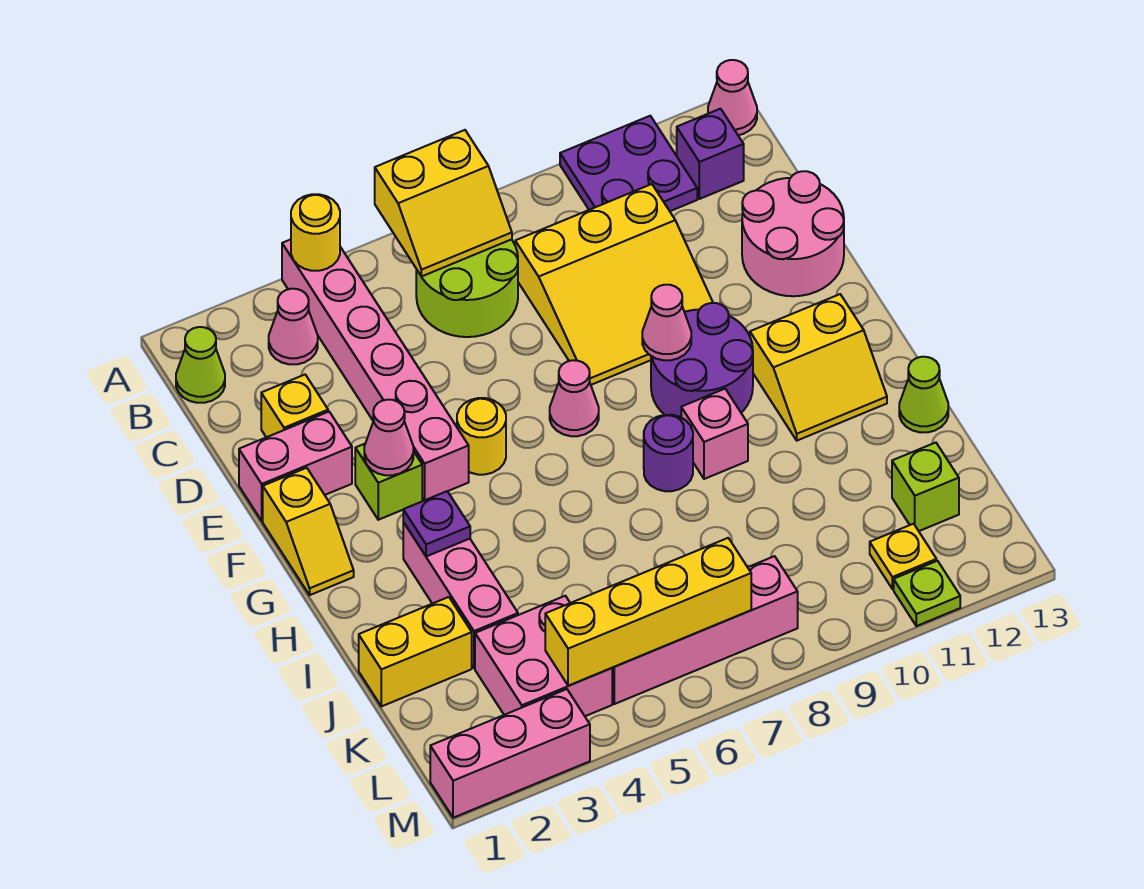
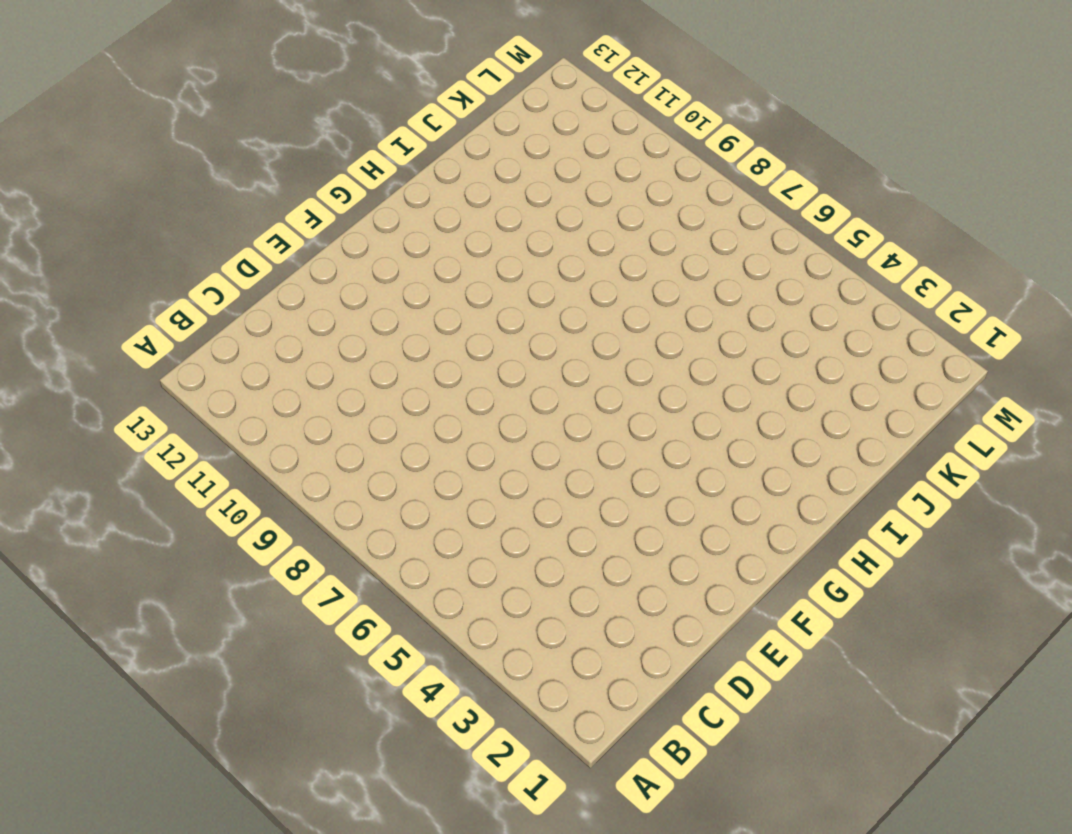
none -> pink 1x6 brick [282,239,469,500]
none -> purple 2x2 plate [560,116,697,211]
none -> pink 1x1 cone [708,60,757,135]
none -> lime 1x1 cone [176,327,225,403]

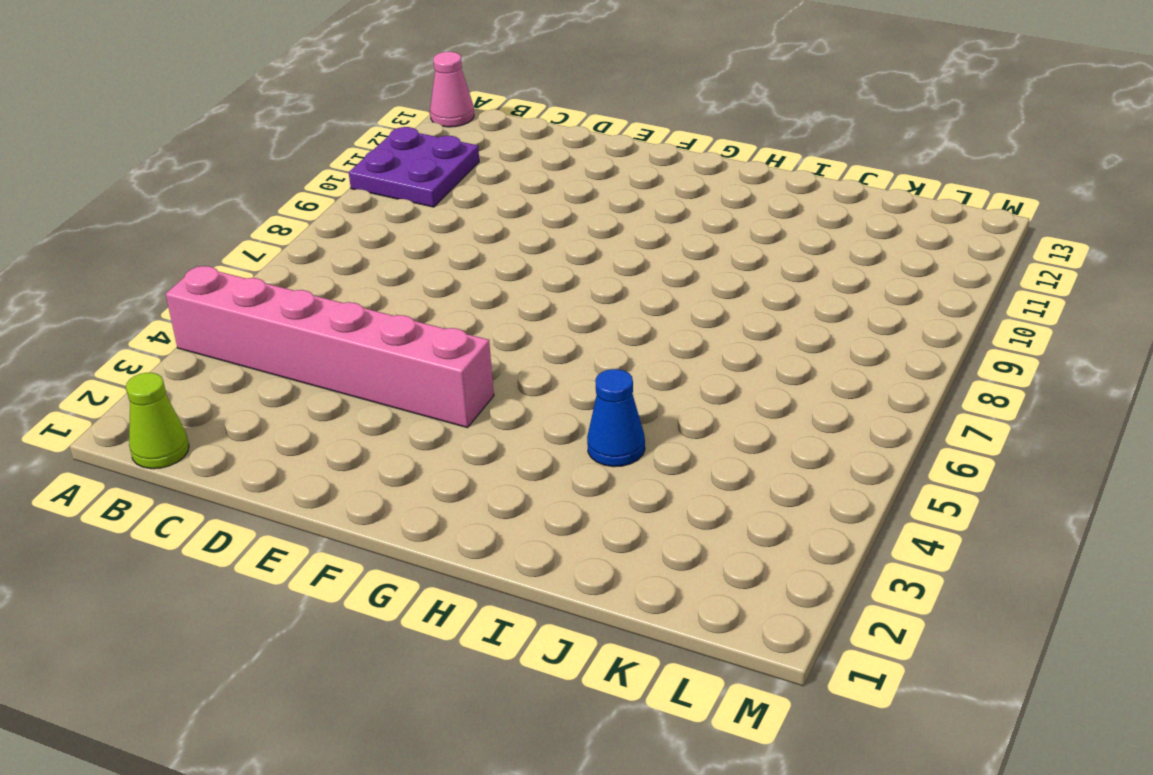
blue 1x1 cone [587,369,645,467] -> none
none -> pink 1x1 cone [269,289,318,364]
none -> lime 2x2 round brick [416,239,518,337]
none -> purple 1x1 brick [677,109,744,199]
none -> yellow 3x3 slope [515,184,713,385]

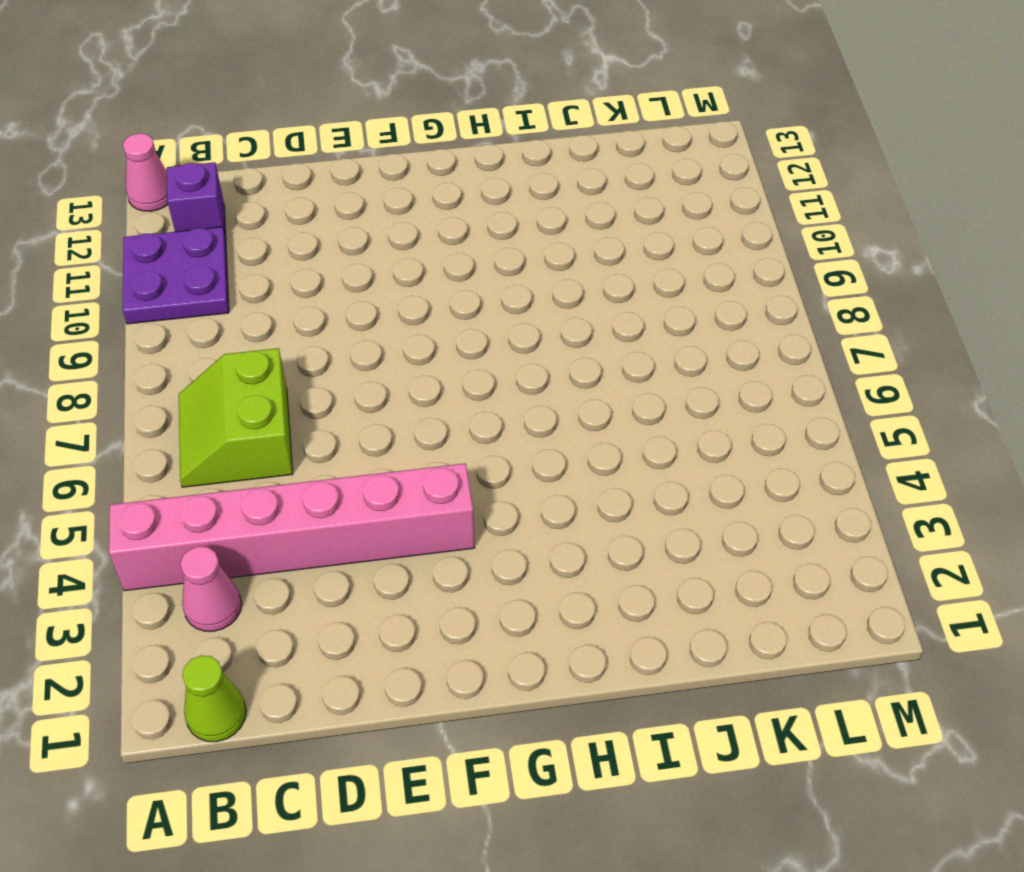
lime 2x2 slope [179,348,293,487] -> lime 2x2 round brick [416,239,518,337]
none -> yellow 3x3 slope [515,184,713,385]
none -> yellow 1x1 brick [261,375,328,437]
none -> pink 2x2 round brick [742,171,844,296]
none -> pink 1x2 brick [239,412,352,521]

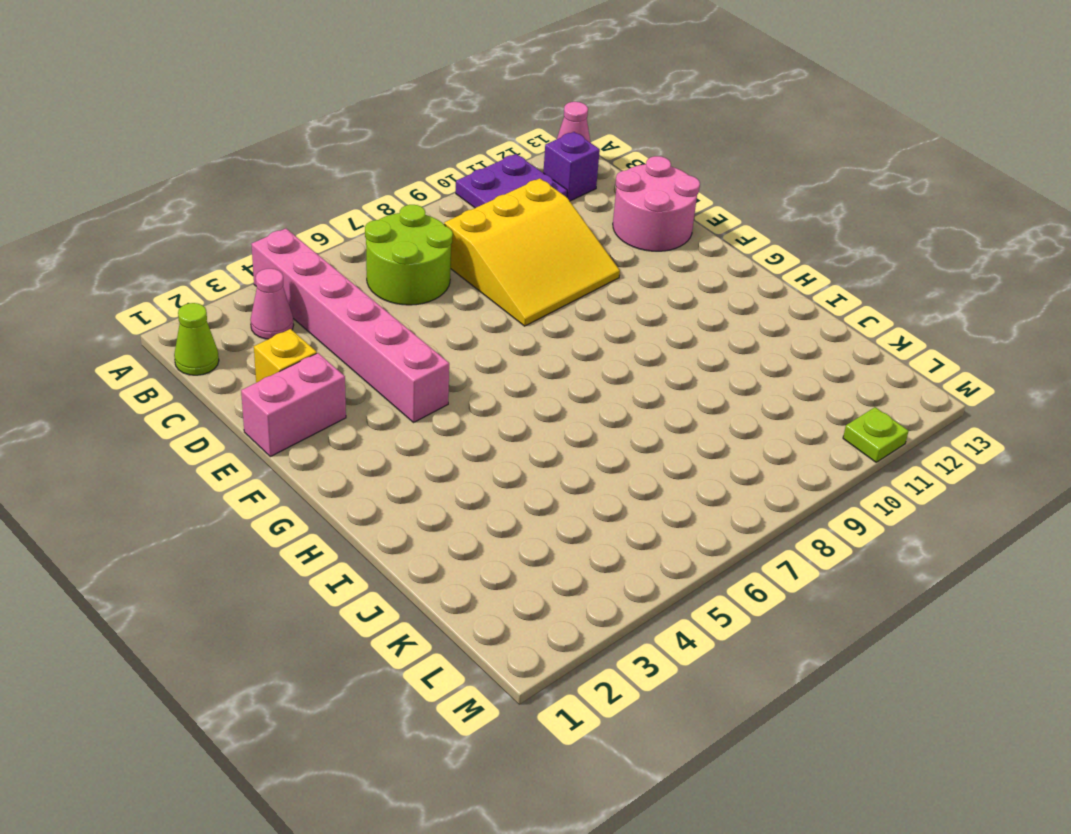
none -> yellow 1x2 slope [263,468,354,595]
none -> lime 1x1 brick [355,444,422,520]
none -> yellow 1x1 round brick [457,398,506,475]
none -> pink 1x1 cone [550,360,599,436]

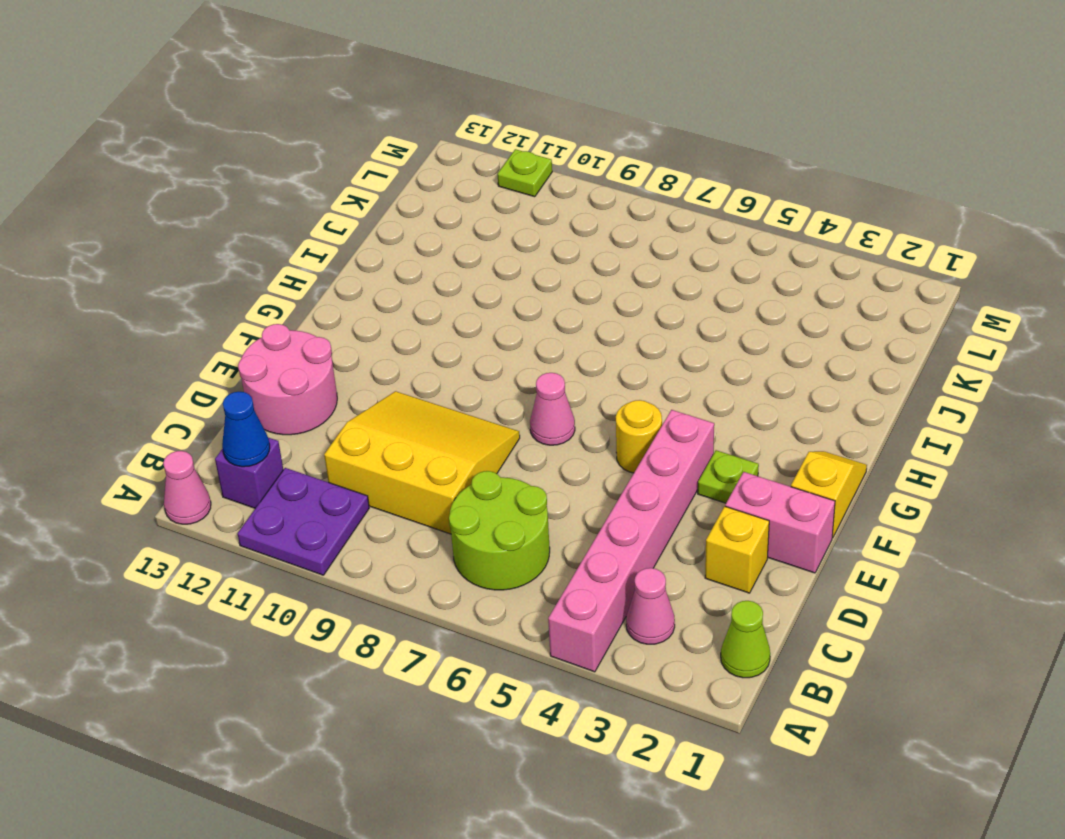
blue 1x1 cone [222,392,270,467] -> none
lime 1x1 plate [698,450,759,503] -> lime 1x1 brick [355,444,422,520]
none -> purple 2x2 round brick [651,303,753,417]
none -> yellow 2x2 slope [750,294,887,441]
none -> pink 1x3 brick [403,522,518,668]
none -> purple 1x1 round brick [644,415,693,491]

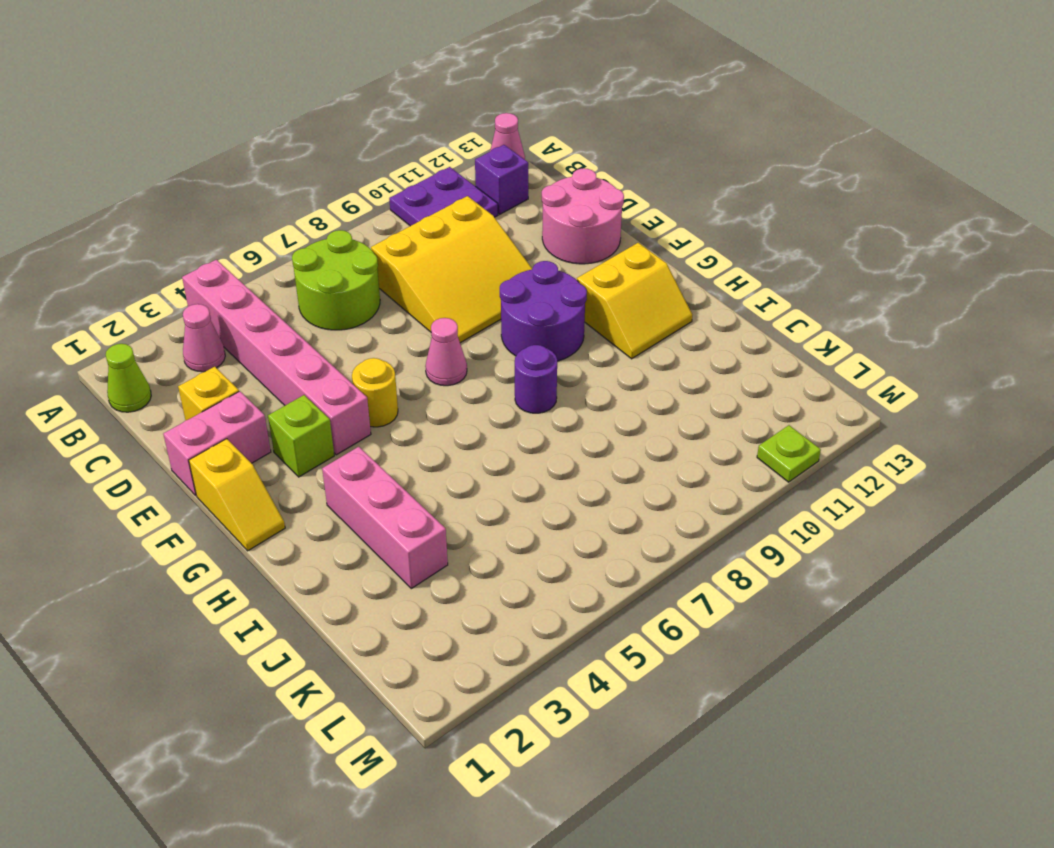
none -> pink 1x1 brick [681,389,748,479]
none -> lime 1x1 cone [899,357,948,433]
none -> yellow 1x2 brick [359,597,472,706]
none -> pink 2x2 brick [475,596,612,716]

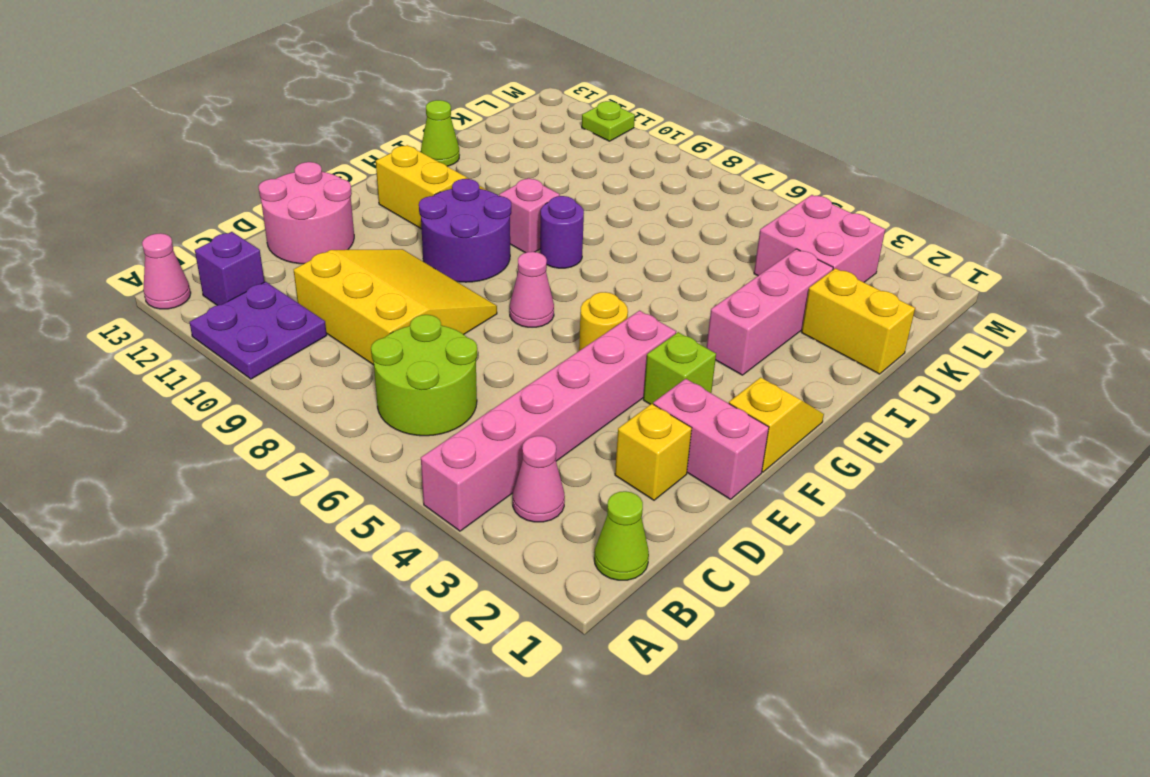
none -> lime 1x1 brick [892,443,959,531]
none -> pink 1x4 brick [612,556,798,704]
none -> yellow 1x1 plate [870,524,936,589]
none -> pink 1x3 brick [430,689,590,818]

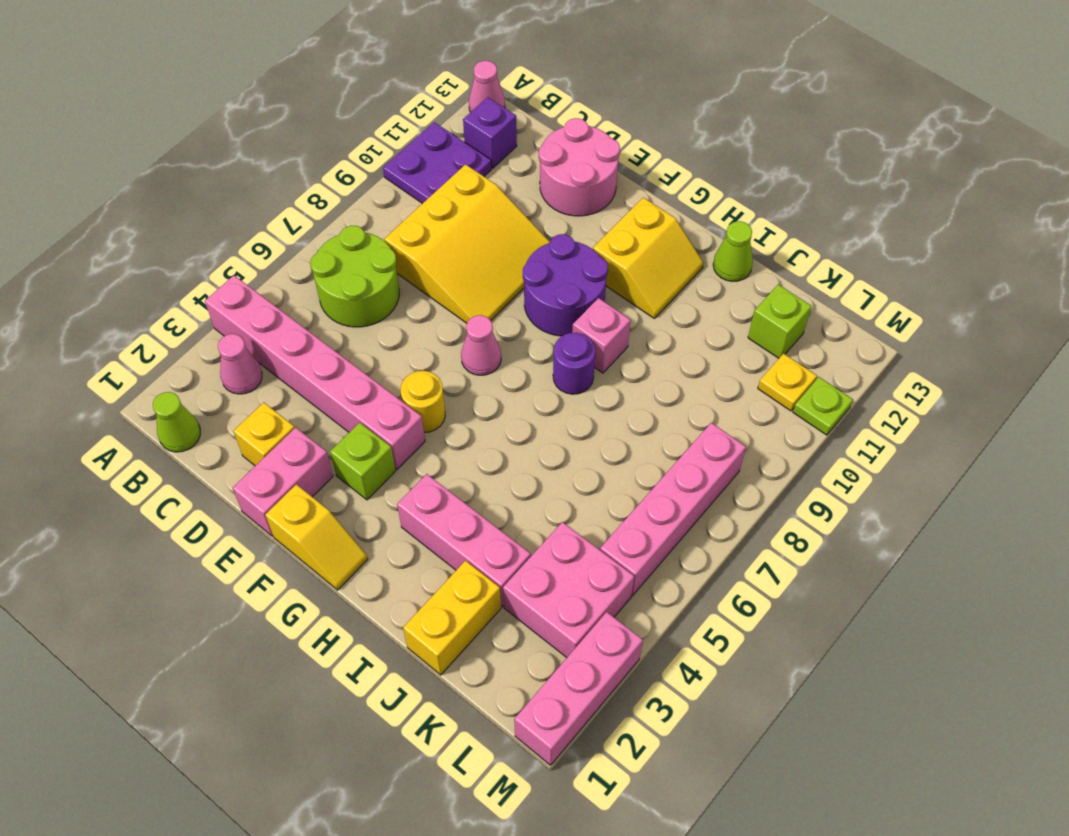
none -> yellow 1x1 round brick [291,194,340,271]
none -> yellow 2x2 slope [375,130,512,277]
none -> pink 1x1 cone [364,400,413,475]
none -> pink 1x1 cone [642,285,691,360]

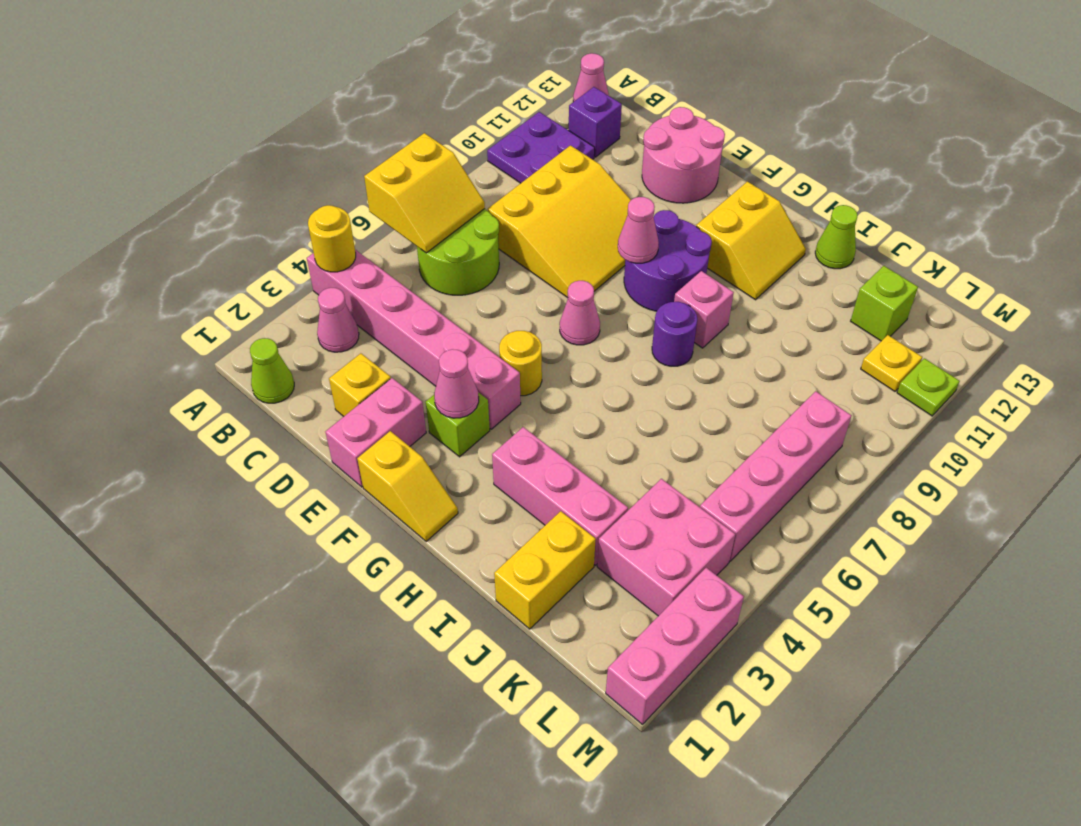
none -> purple 1x1 plate [403,491,470,557]
none -> yellow 1x4 brick [545,538,751,686]

